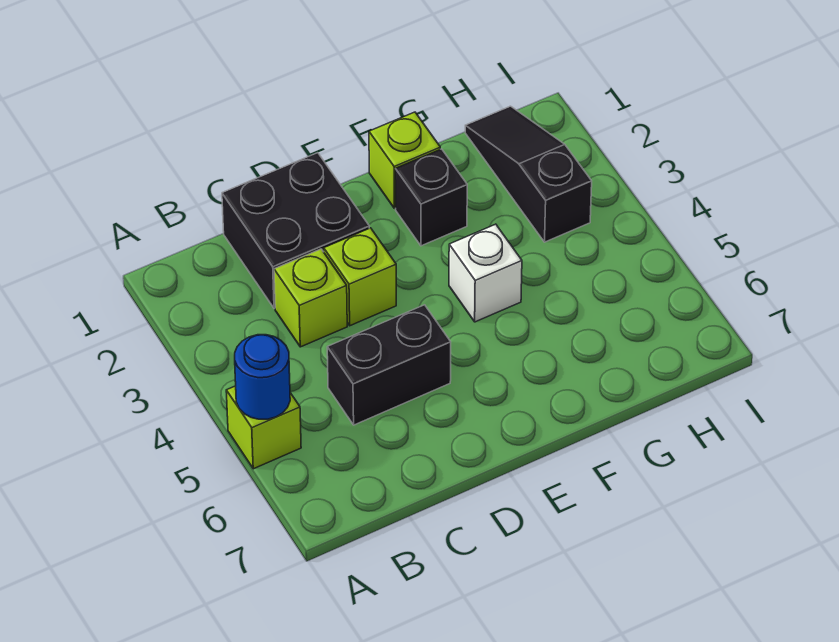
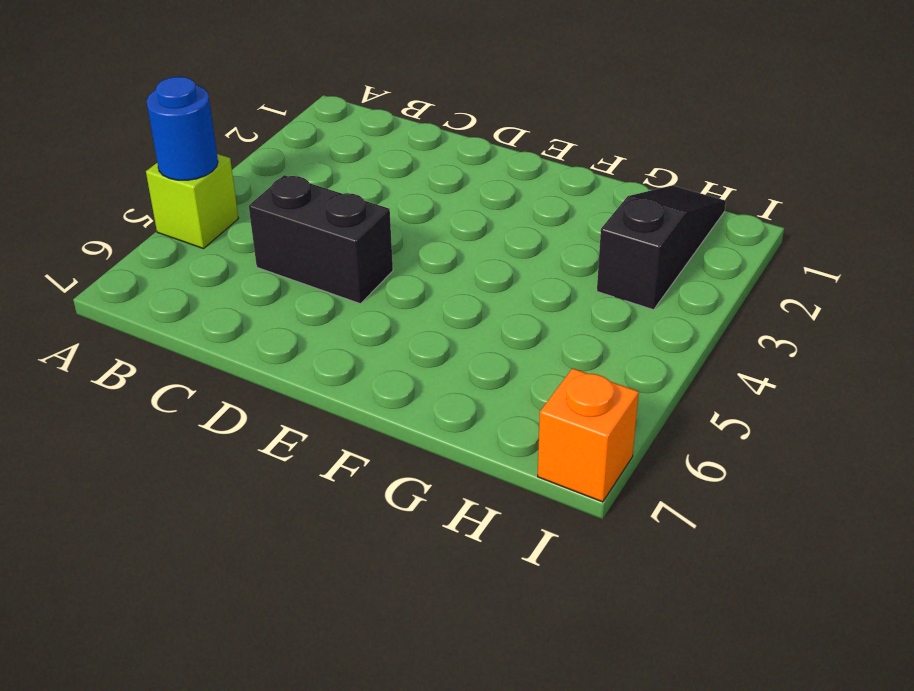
orange 1x1 brick [538,368,639,502] -> none
none -> black 2x2 brick [222,153,369,308]
none -> lime 1x1 brick [274,249,347,347]

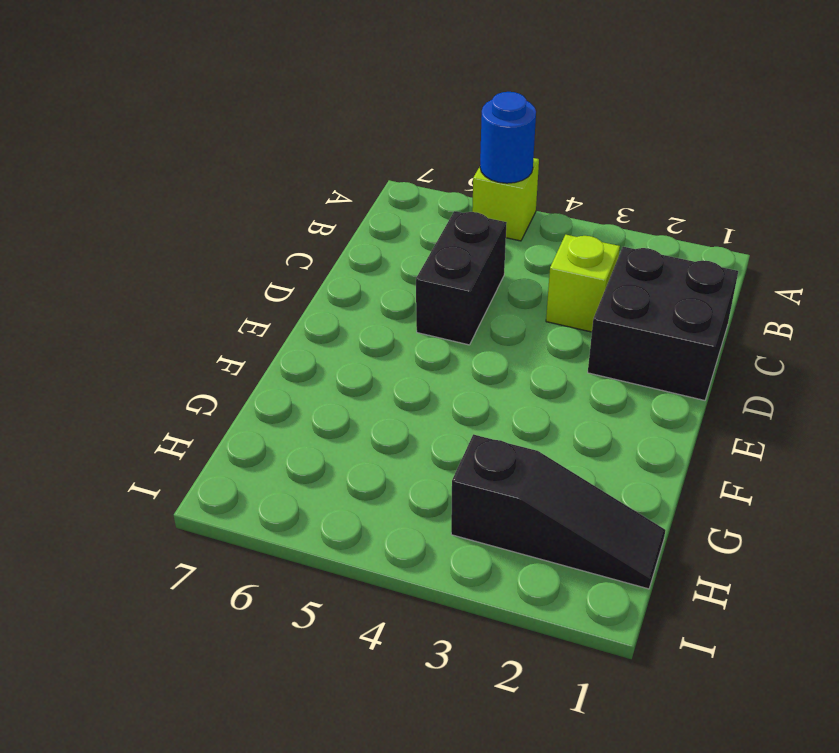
none -> lime 1x1 brick [324,228,396,326]
none -> lime 1x1 brick [369,112,440,208]

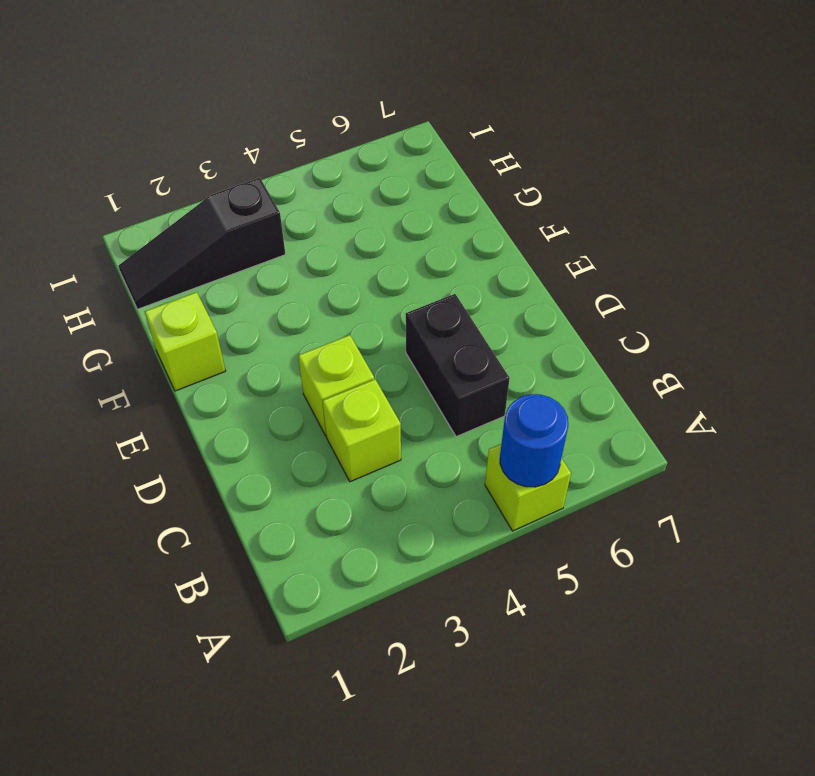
none -> black 2x2 brick [222,153,369,308]
none -> black 1x1 brick [395,149,467,246]

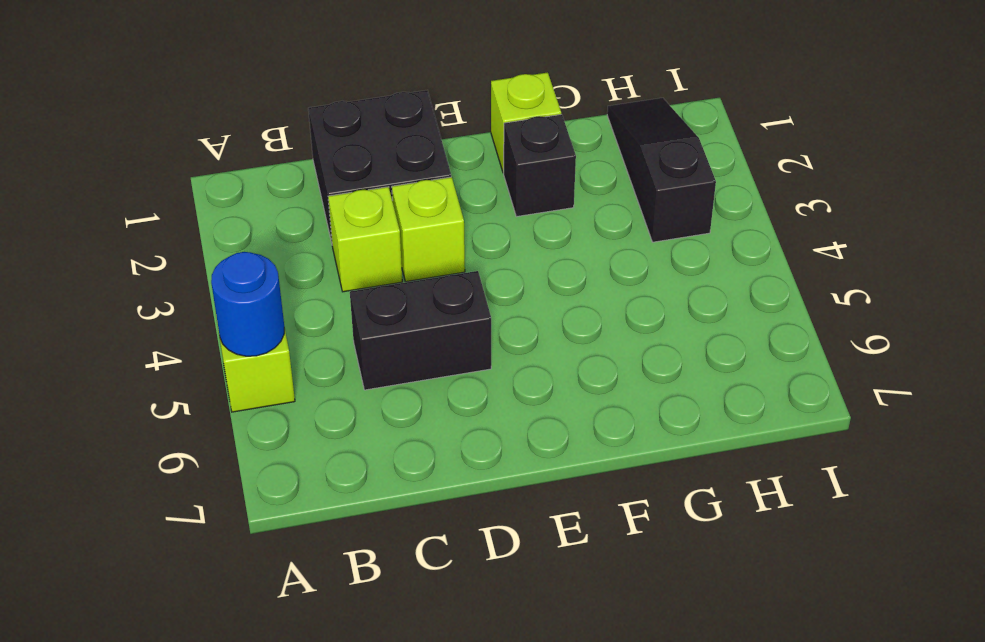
none -> white 1x1 brick [449,224,522,322]

